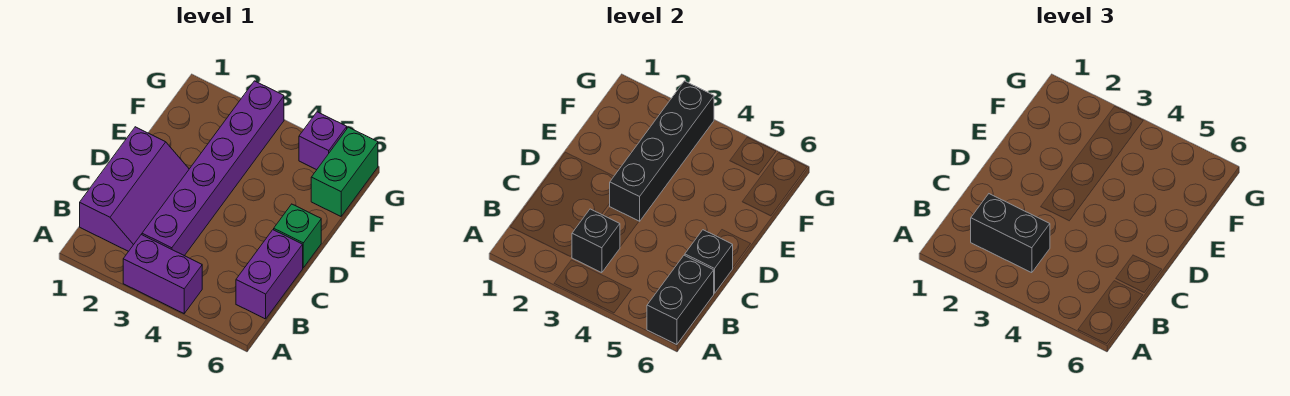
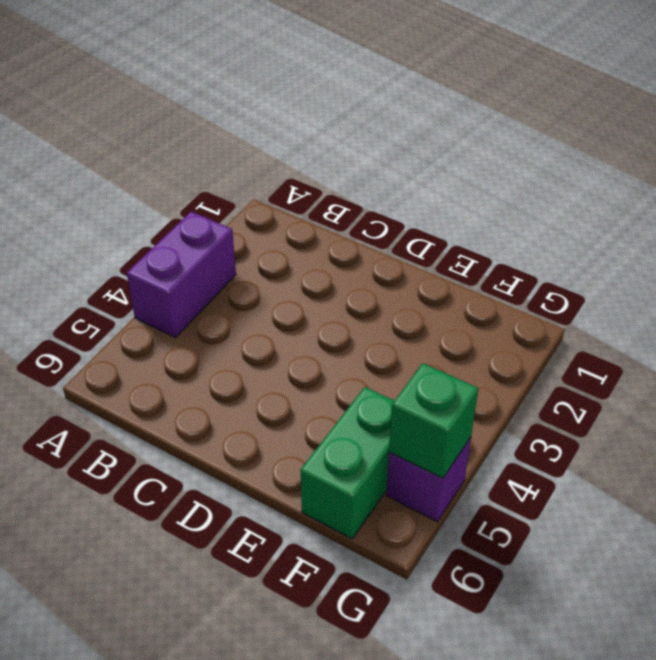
green 1x2 brick [301,387,394,539] -> green 1x2 brick turned to [311,127,378,216]
green 1x1 brick [389,363,478,478] -> green 1x1 brick moved to [274,204,321,268]
none -> purple 2x3 slope [80,127,189,251]
none -> purple 1x6 brick [142,81,284,256]
none -> purple 1x2 brick [236,230,303,319]

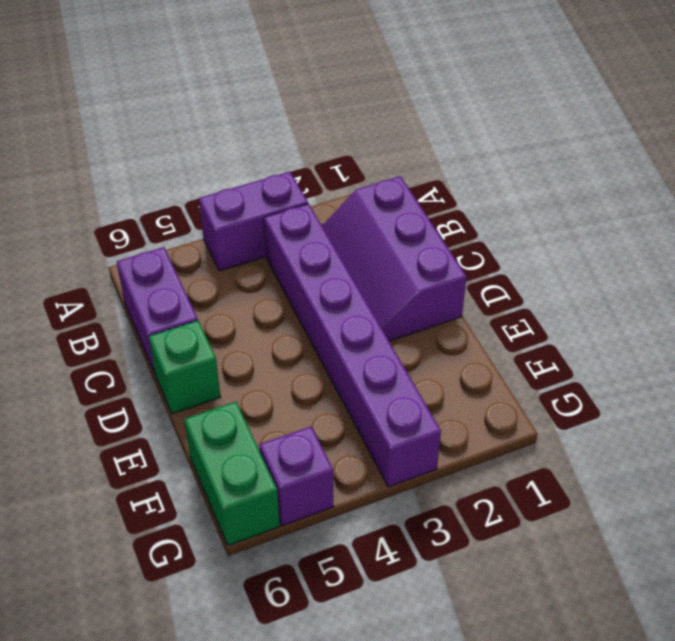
none -> black 1x2 brick [647,255,714,345]
none -> black 1x1 brick [572,209,620,273]
none -> black 1x1 brick [685,230,733,293]

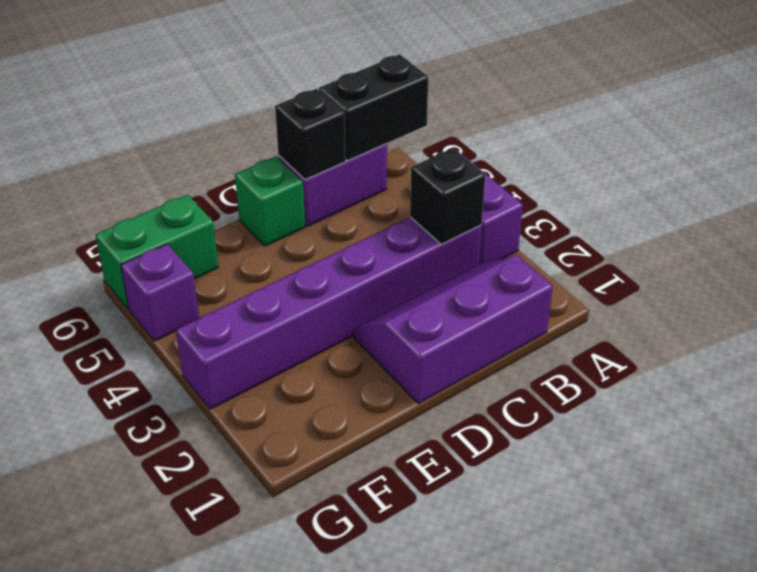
none -> black 1x4 brick [610,81,714,221]
none -> black 1x2 brick [971,194,1050,273]

